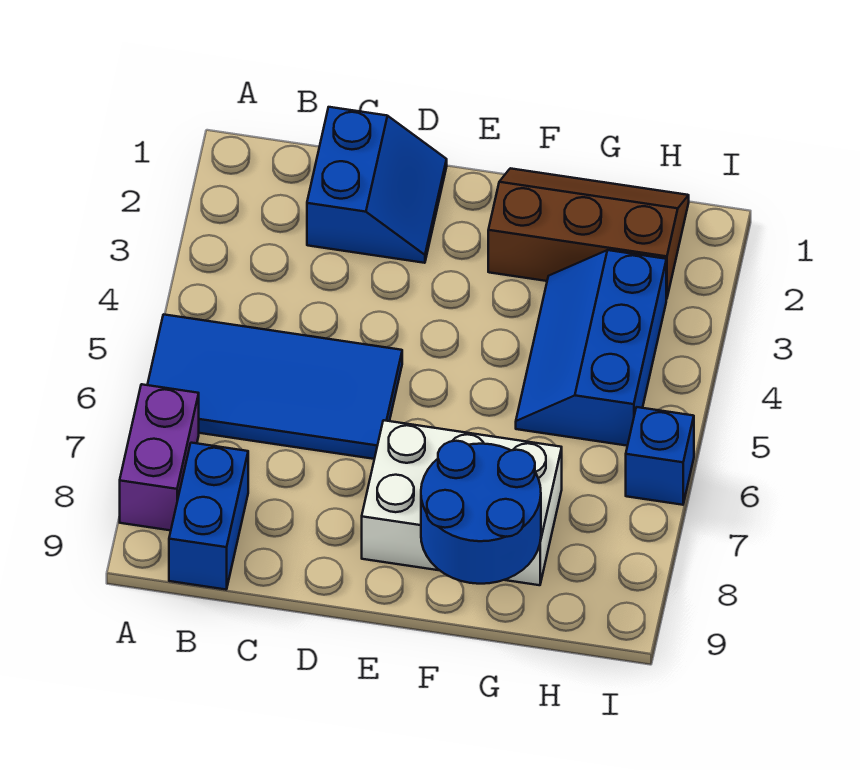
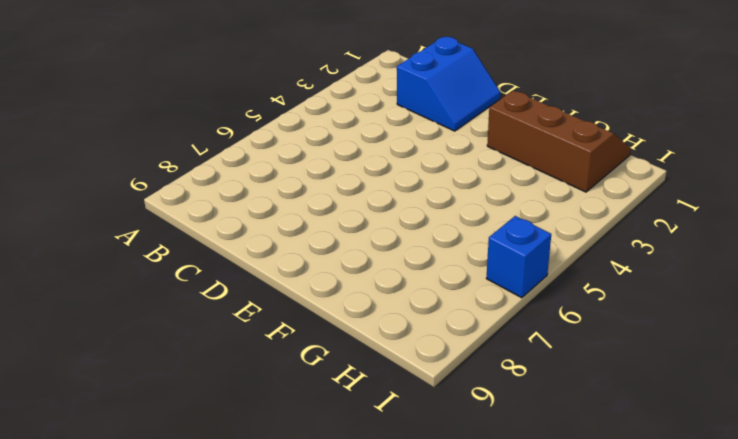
none -> blue 2x4 tile [148,314,402,459]
none -> purple 1x2 brick [120,384,199,530]

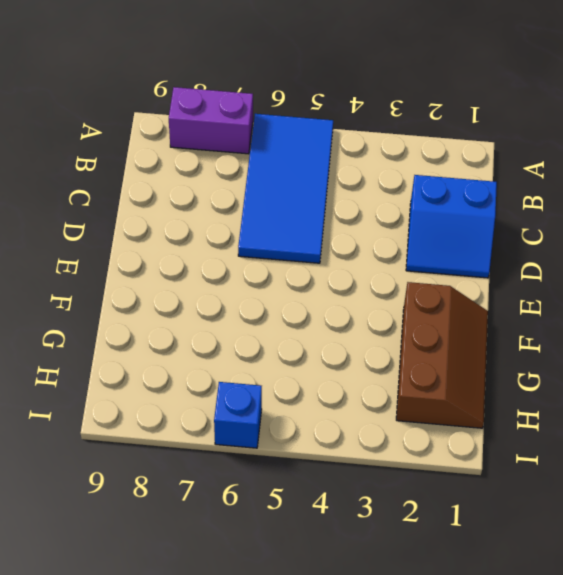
none -> blue 1x2 brick [169,443,248,590]
none -> white 2x3 brick [362,420,562,585]

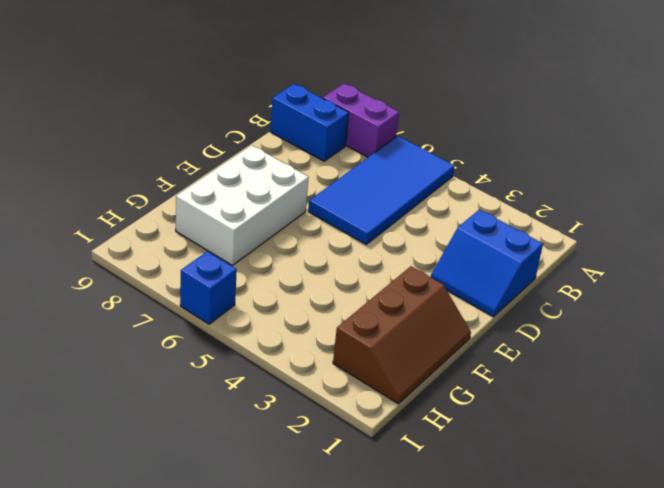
none -> blue 2x3 slope [516,250,666,446]
none -> blue 2x2 round brick [421,441,541,584]

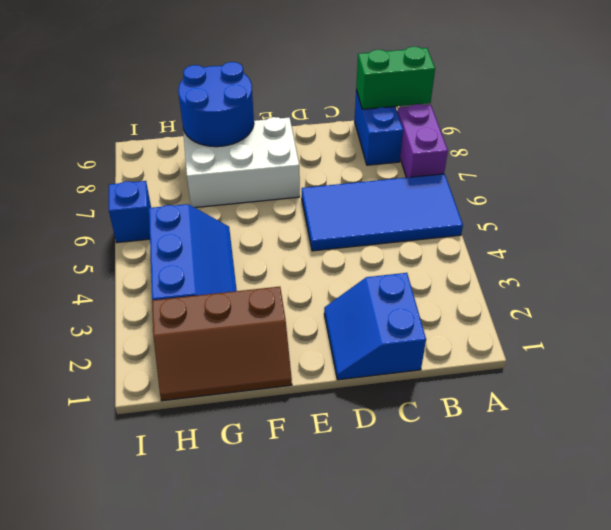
green 1x2 brick [356,47,435,109] -> none

